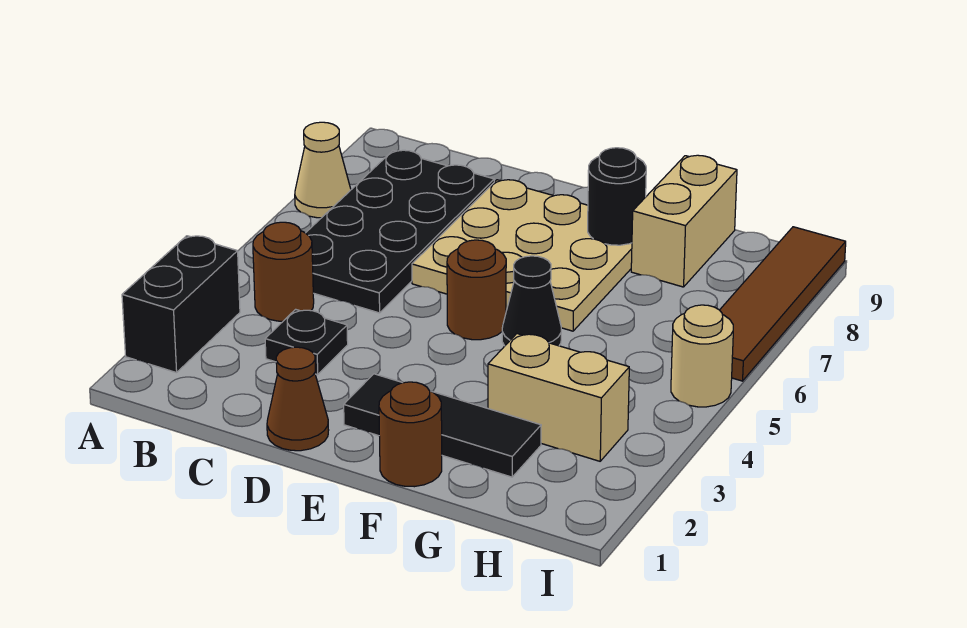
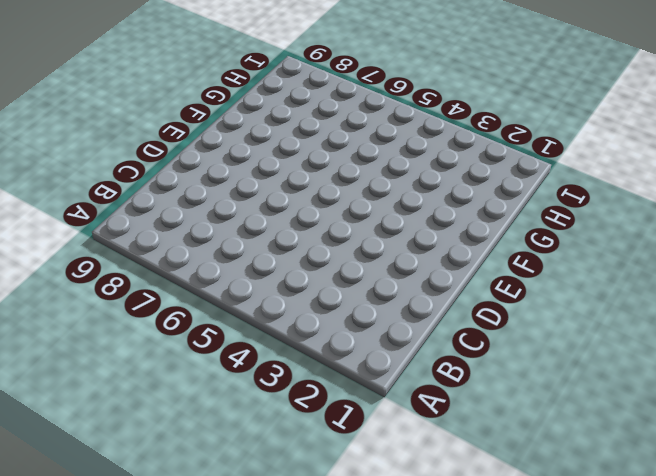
none -> black 1x2 brick [122,236,240,373]
none -> tan 1x1 cone [295,122,351,218]
none -> brown 1x1 round brick [253,222,314,321]

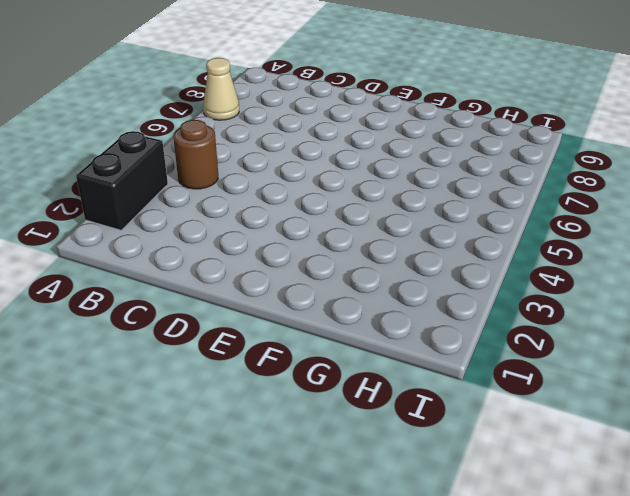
none -> black 2x4 plate [306,150,494,313]
none -> black 1x1 plate [265,309,348,375]
none -> brown 1x1 cone [267,347,329,451]

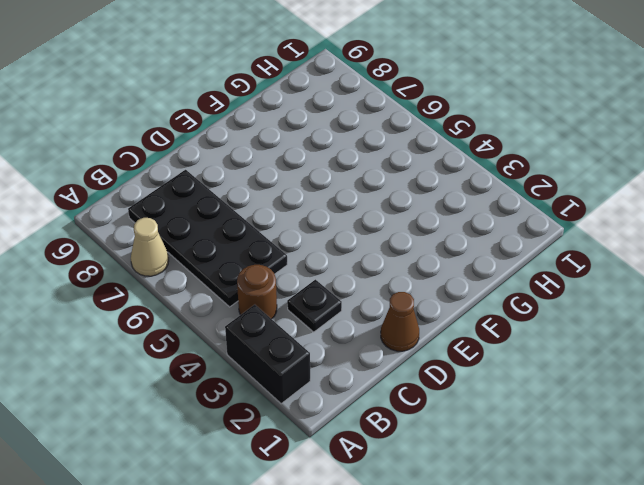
none -> tan 3x3 plate [412,180,632,331]
none -> black 1x3 tile [344,374,541,477]
none -> brown 1x1 round brick [447,240,506,340]

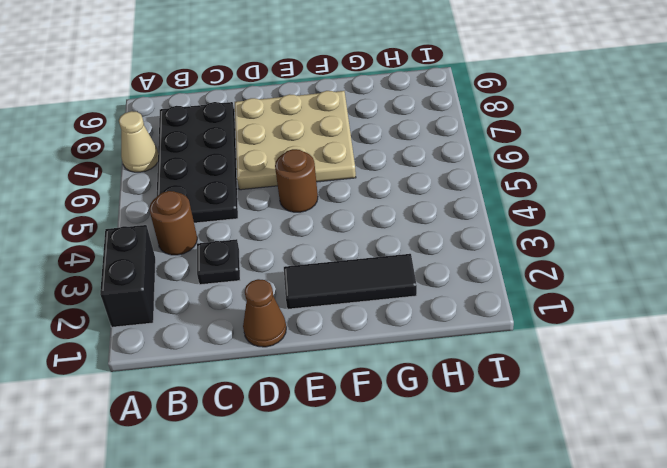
none -> brown 1x1 round brick [379,382,442,487]
none -> black 1x1 cone [502,256,561,346]
none -> tan 1x2 brick [488,334,629,461]

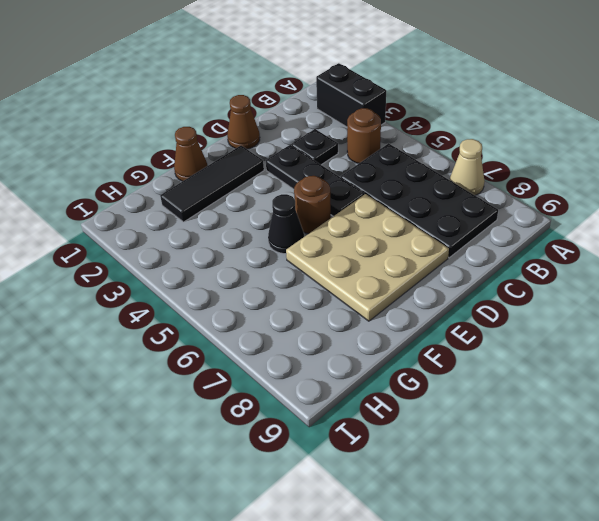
black 1x3 plate [266,145,364,216] -> none
brown 1x1 cone [174,127,208,181] -> brown 1x1 round brick [379,382,442,487]
none -> tan 1x2 brick [488,334,629,461]
none -> tan 1x2 brick [631,155,737,287]
none -> tan 1x1 round brick [671,305,733,407]

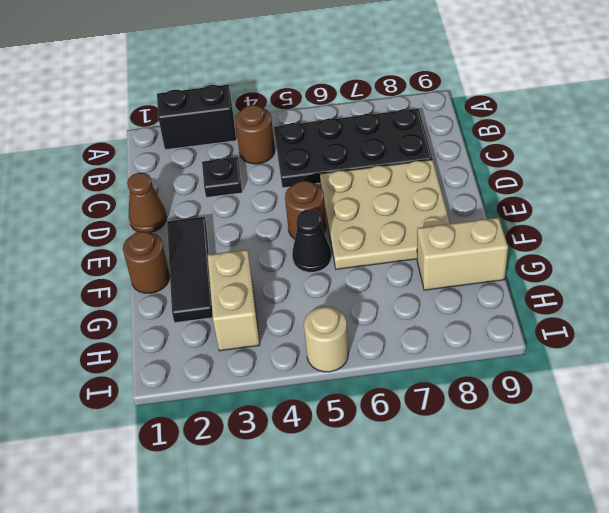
none -> tan 1x1 cone [295,122,351,218]
none -> brown 1x4 tile [720,227,846,381]
none -> black 1x1 round brick [588,148,646,245]

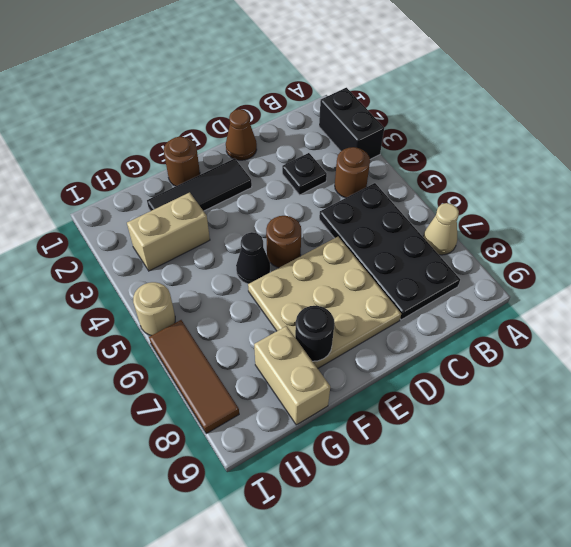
brown 1x3 tile [149,320,239,434] -> brown 1x4 tile [720,227,846,381]

